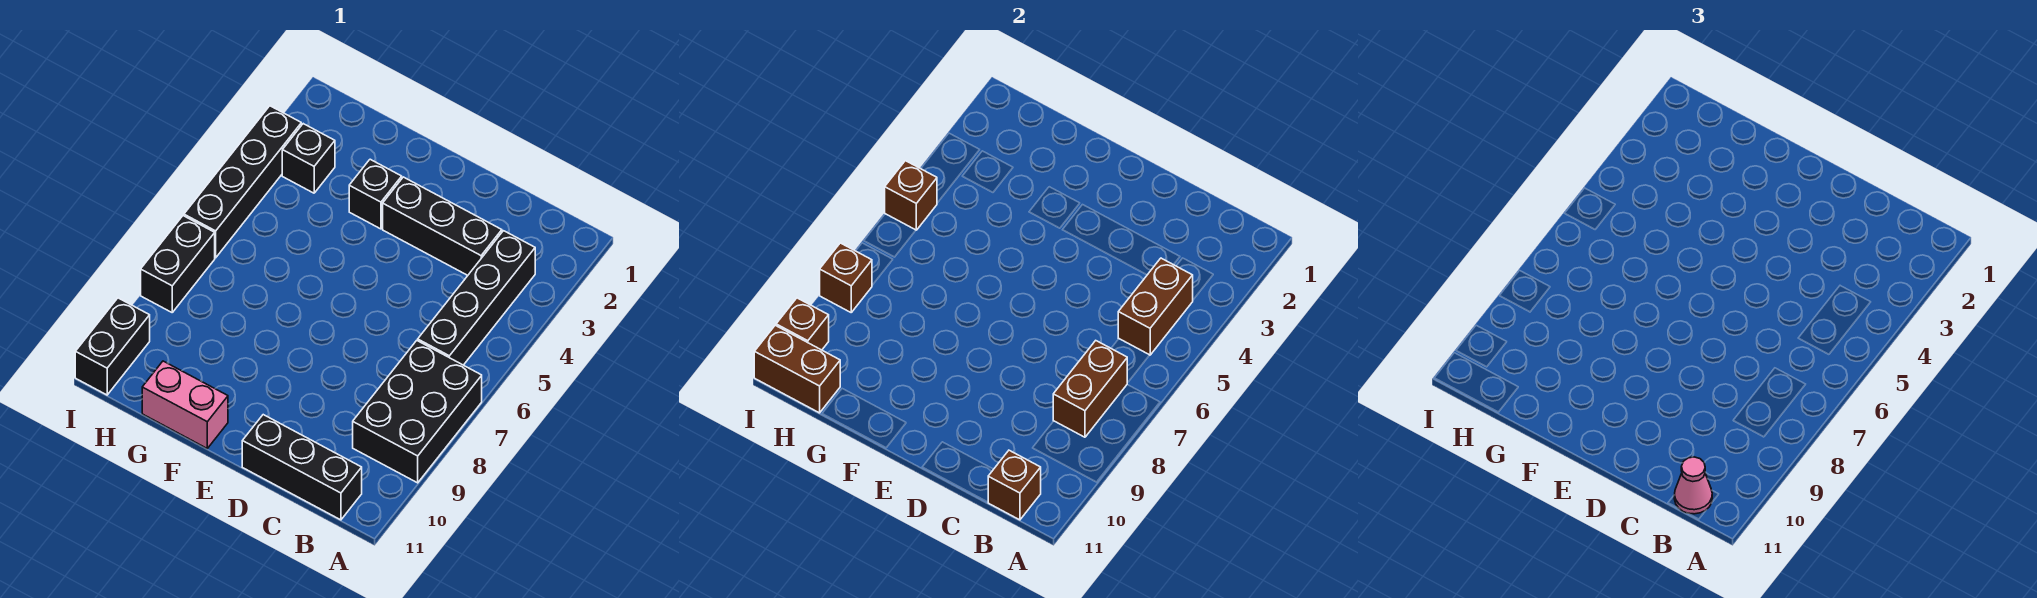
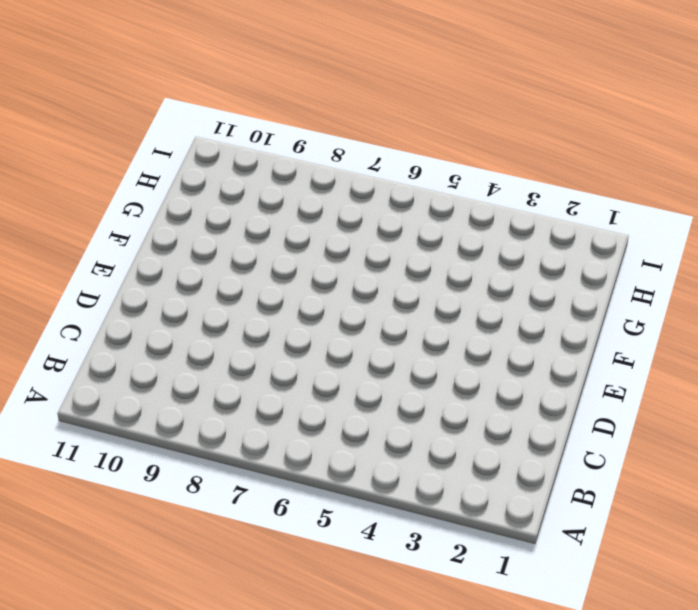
none -> black 2x3 brick [353,341,482,483]
none -> black 1x4 brick [418,231,535,365]
none -> black 1x3 brick [242,415,362,520]

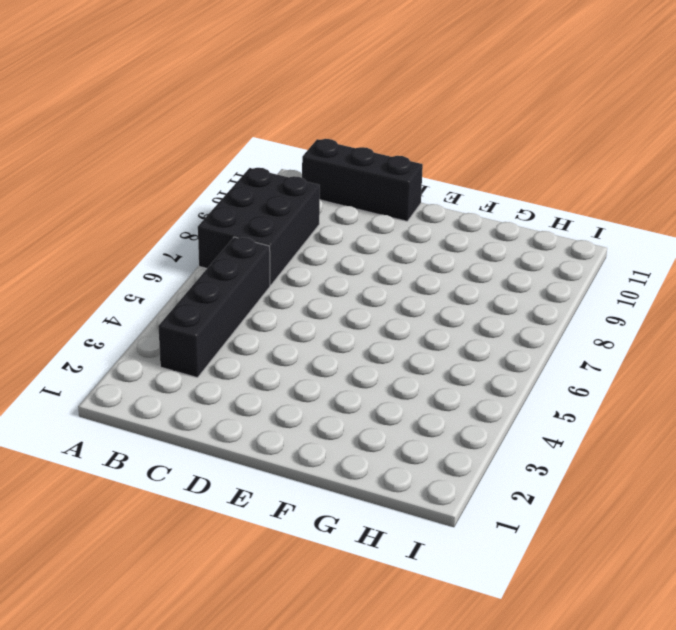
none -> black 1x3 brick [383,177,502,275]
none -> black 1x1 brick [349,159,402,229]
none -> pink 1x2 brick [142,361,228,448]

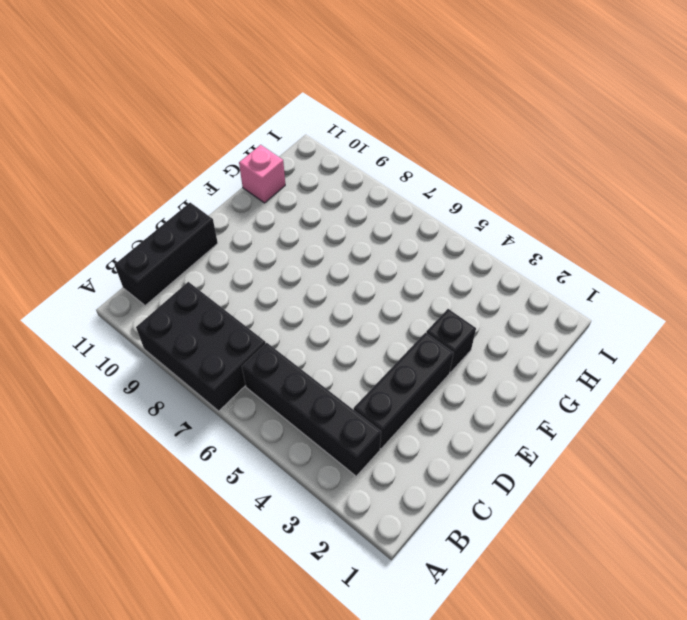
pink 1x1 brick [239,145,285,203] -> pink 1x2 brick [142,361,228,448]
none -> black 1x1 brick [282,124,335,193]
none -> black 1x4 brick [184,106,301,258]
none -> black 1x2 brick [141,216,215,312]

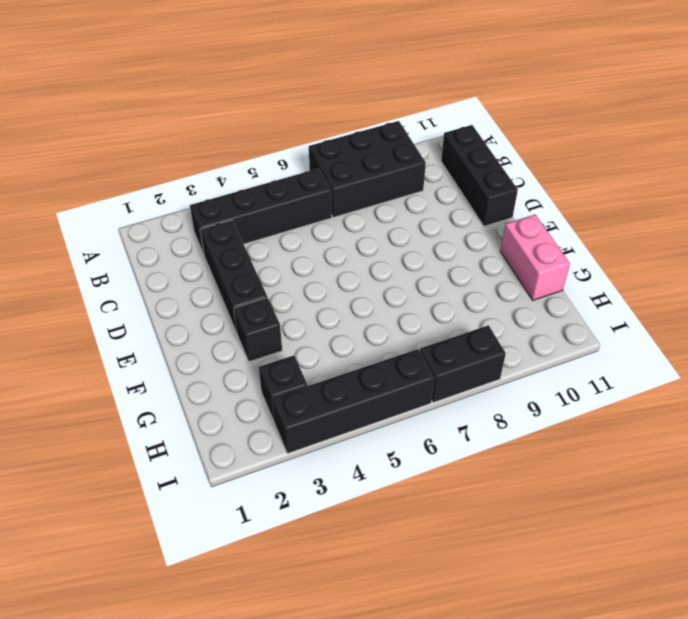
none -> black 1x2 brick [75,298,150,395]
none -> brown 1x2 brick [1118,258,1193,355]
none -> brown 1x2 brick [1053,341,1127,437]

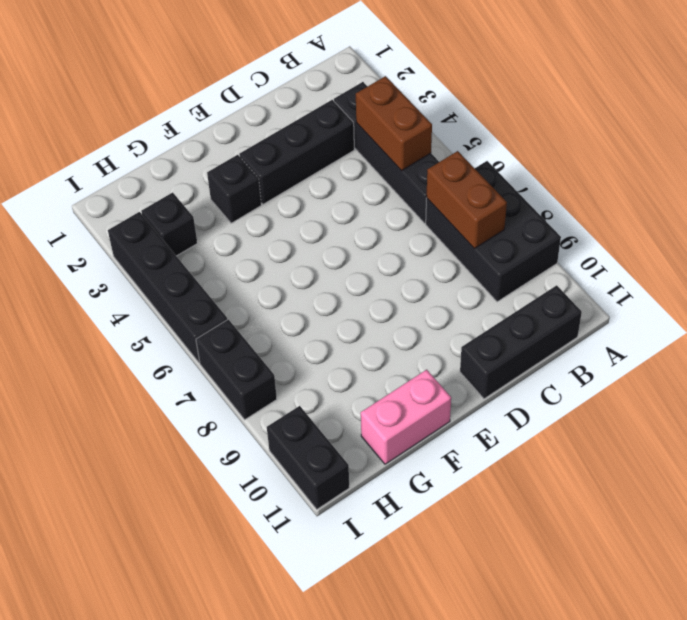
none -> brown 1x1 brick [988,450,1041,520]
none -> brown 1x2 brick [754,325,840,413]
none -> brown 1x1 brick [885,161,937,230]

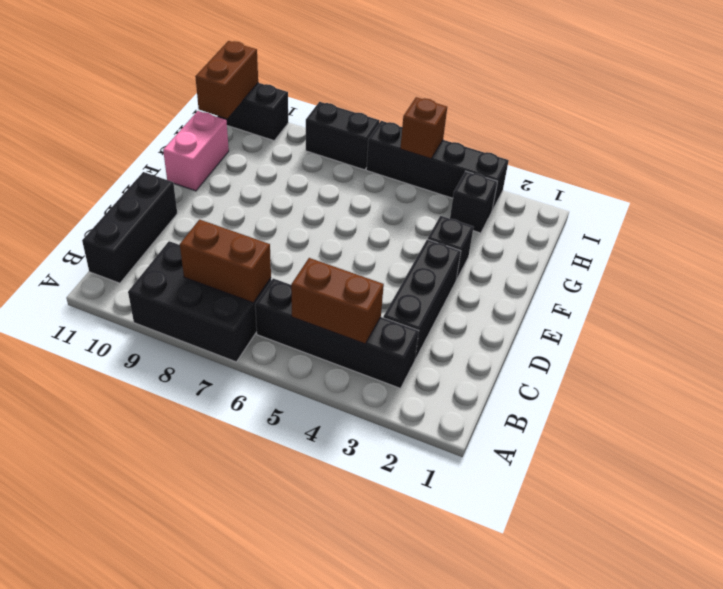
none -> brown 1x1 brick [988,450,1041,520]
none -> brown 1x1 brick [820,243,872,312]
none -> brown 1x1 brick [776,298,829,350]

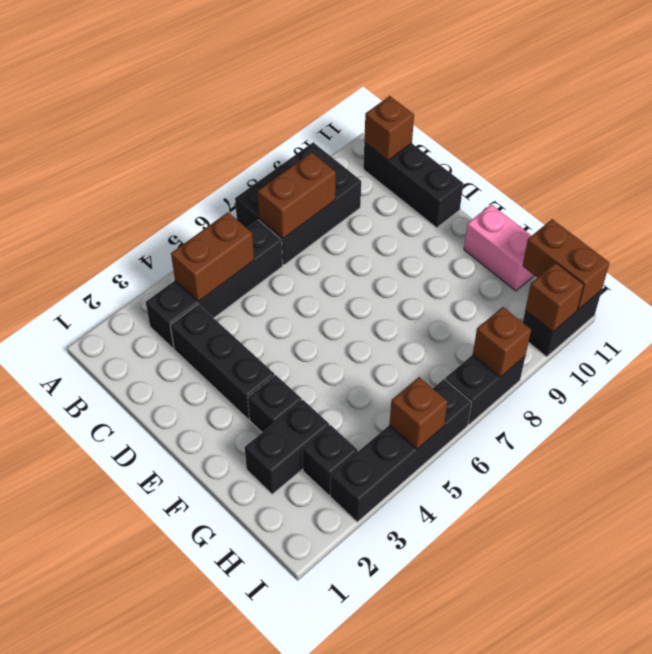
black 1x2 brick [245,400,329,494] -> none
none -> pink 1x1 cone [1674,457,1712,514]

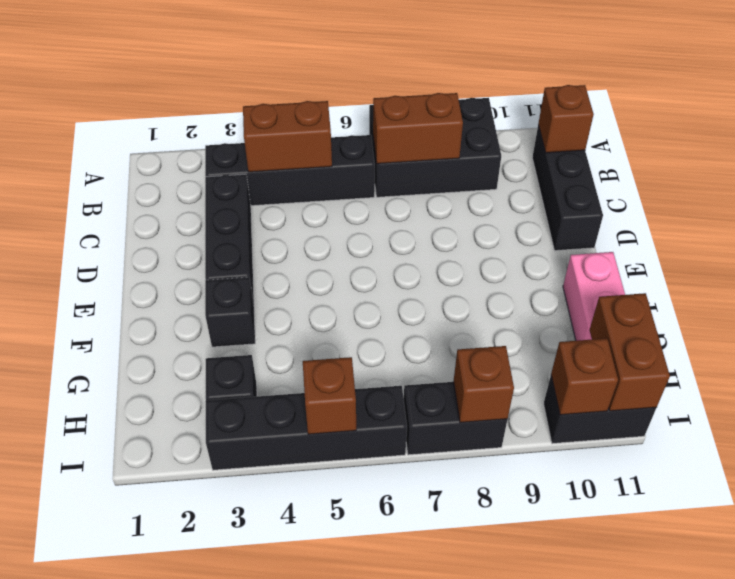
none -> pink 1x1 cone [1674,457,1712,514]

